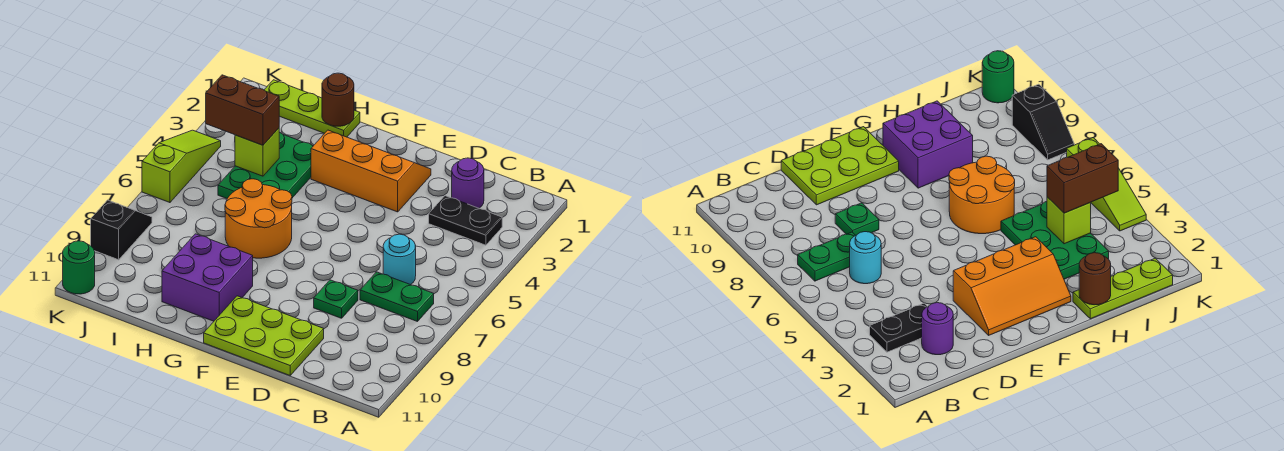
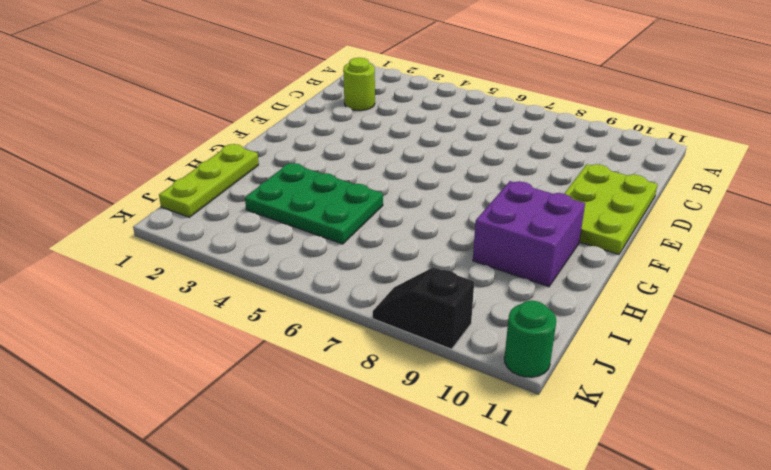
lime 1x1 round brick [343,58,375,111] -> purple 1x1 round brick [452,158,484,208]
none -> black 1x2 plate [429,196,502,245]
none -> green 1x2 plate [360,272,434,322]
none -> cyan 1x1 round brick [383,234,416,285]

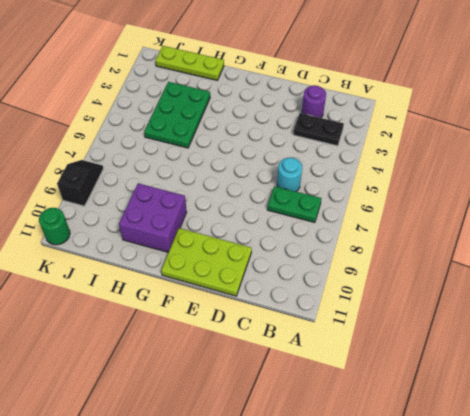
none -> green 1x1 plate [314,280,358,318]
none -> orange 2x3 slope [311,130,431,212]
none -> orange 2x2 round brick [225,179,292,258]

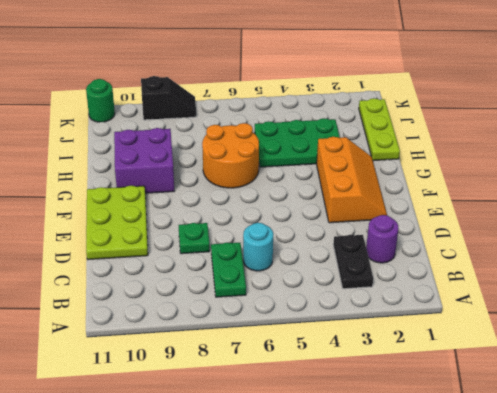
none -> lime 1x3 slope [142,130,221,203]
none -> brown 1x1 round brick [322,73,354,126]
none -> lime 1x1 brick [235,128,279,176]

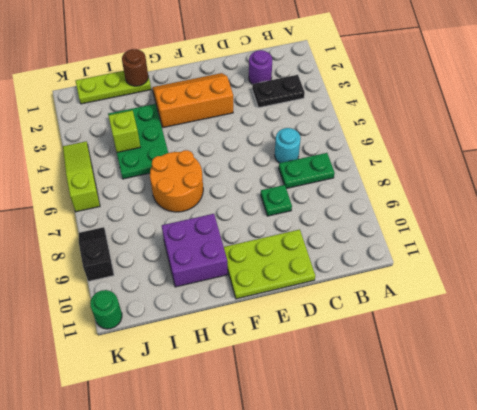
none -> brown 1x2 brick [206,75,279,145]

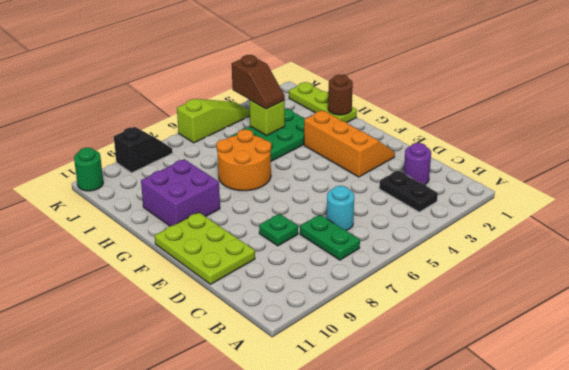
brown 1x2 slope [232,55,285,109] -> brown 1x2 brick [206,75,279,145]

